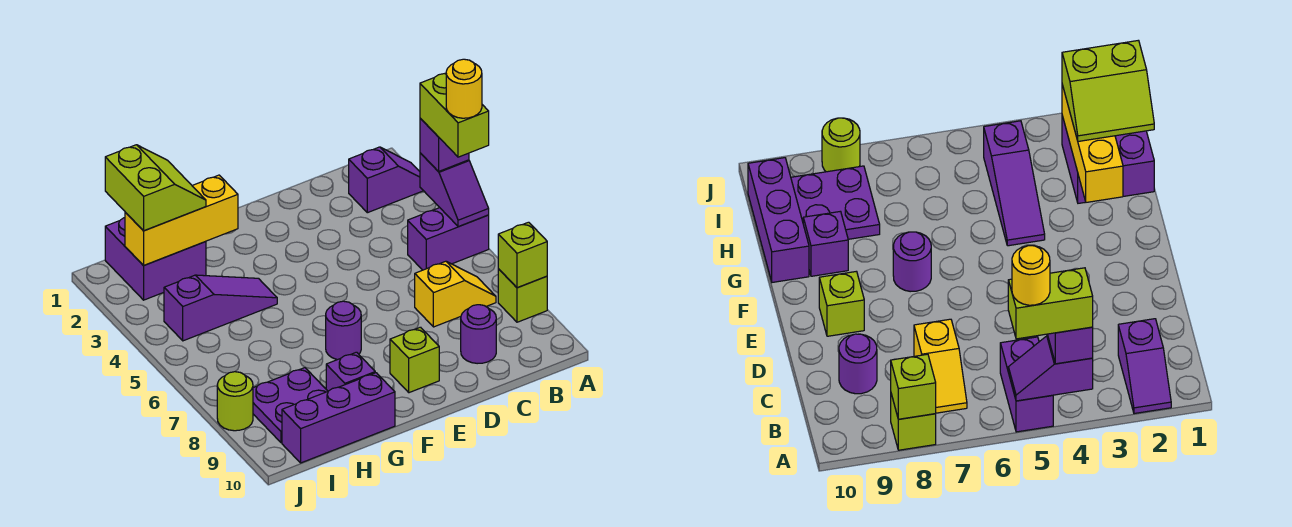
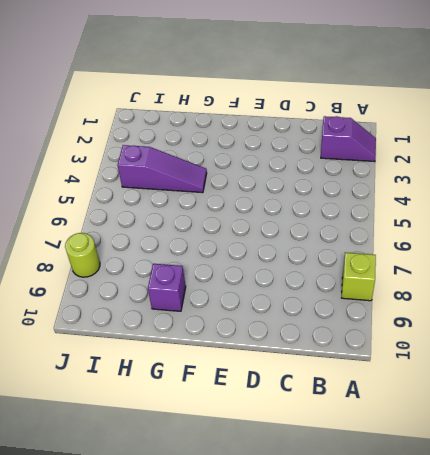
none -> purple 1x2 brick [408,208,489,270]
none -> yellow 1x2 slope [415,261,496,327]
none -> purple 1x1 round brick [461,305,496,364]

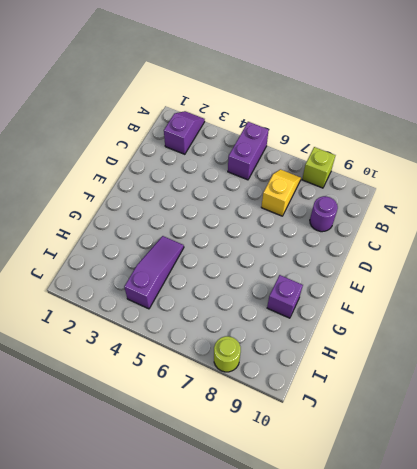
none -> lime 1x1 brick [390,327,439,393]
none -> purple 1x1 round brick [326,301,361,360]
none -> purple 1x3 brick [282,373,395,463]

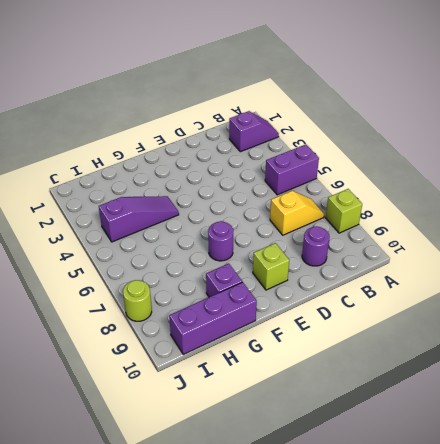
none -> purple 2x2 brick [105,218,206,300]
none -> purple 2x2 plate [253,368,328,443]
none -> purple 1x2 slope [420,153,489,227]

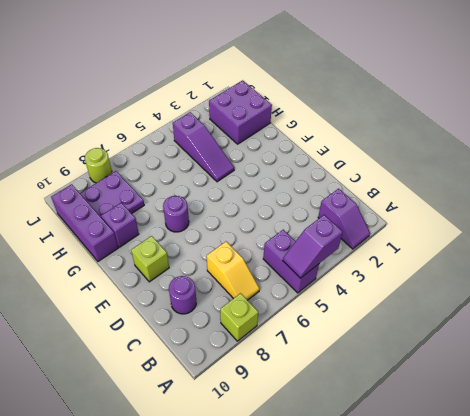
none -> lime 1x1 brick [498,222,547,288]
none -> yellow 1x3 brick [125,175,238,266]
none -> purple 1x1 brick [420,118,469,172]

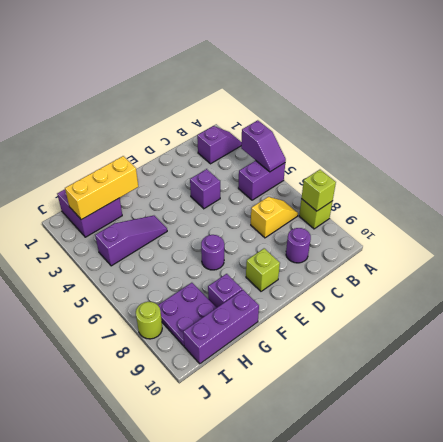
purple 1x1 brick [190,169,220,209] -> purple 1x1 brick moved to [420,118,469,172]
none -> lime 2x2 slope [105,145,206,231]
none -> lime 1x2 brick [420,73,489,157]
none -> yellow 1x1 round brick [446,59,482,118]

